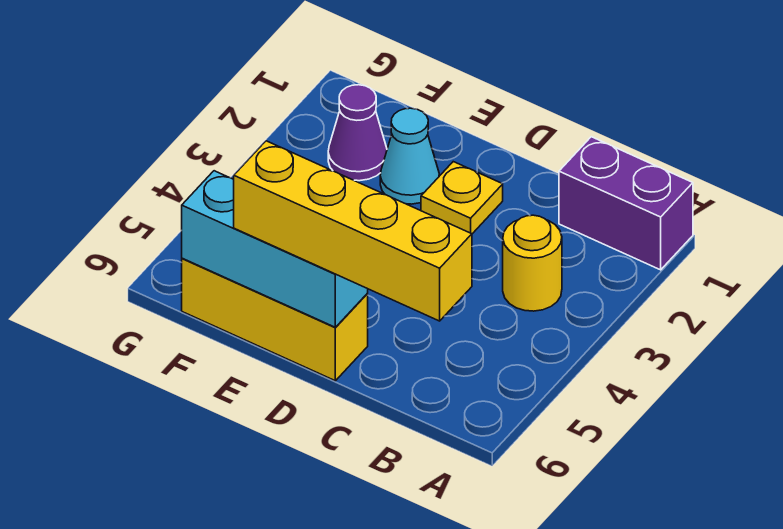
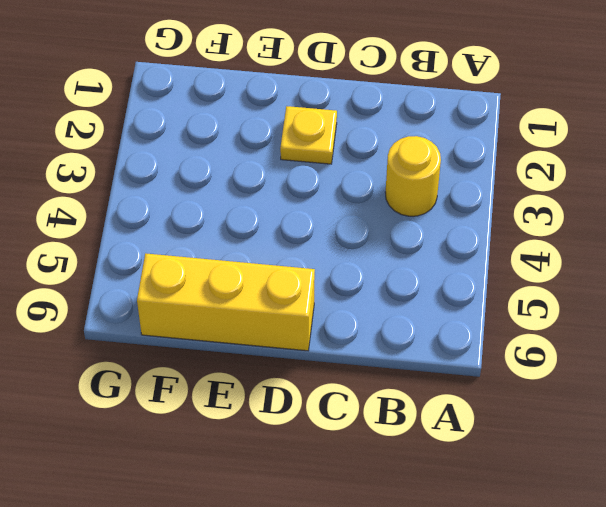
none -> purple 1x2 brick [559,137,693,270]
none -> cyan 1x1 cone [380,108,439,204]

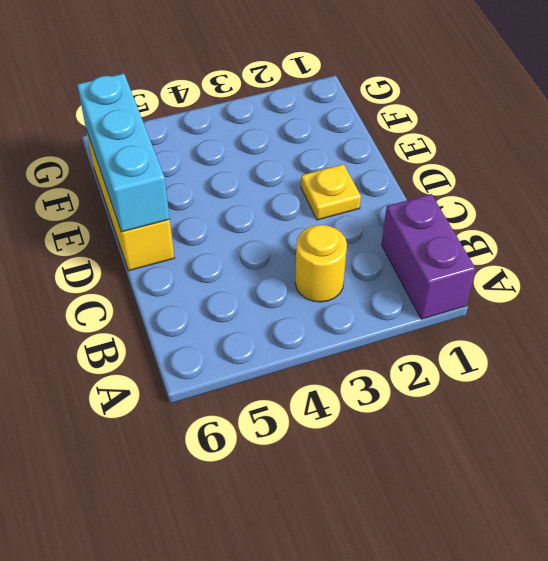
none -> cyan 1x1 cone [380,108,439,204]
none -> purple 1x1 cone [328,85,387,181]

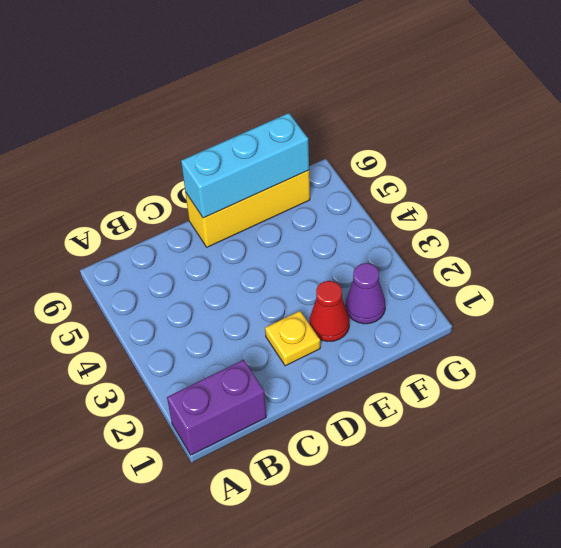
red 1x1 cone [310,281,349,342] -> cyan 1x1 cone [380,108,439,204]
none -> yellow 1x1 round brick [503,215,562,311]
none -> yellow 1x4 brick [234,141,472,321]

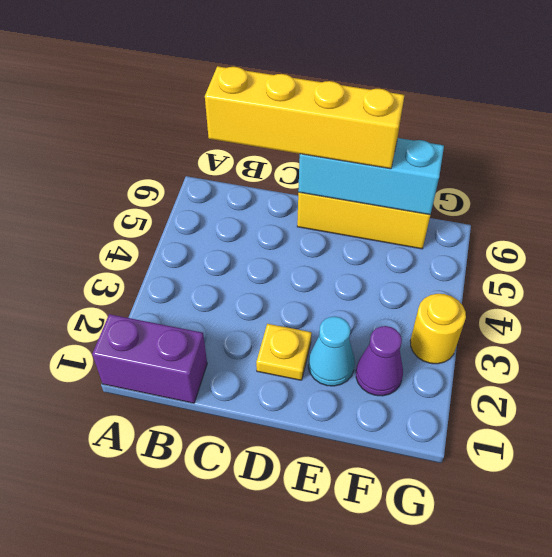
yellow 1x1 round brick [410,294,466,364] -> yellow 1x1 round brick moved to [503,215,562,311]

